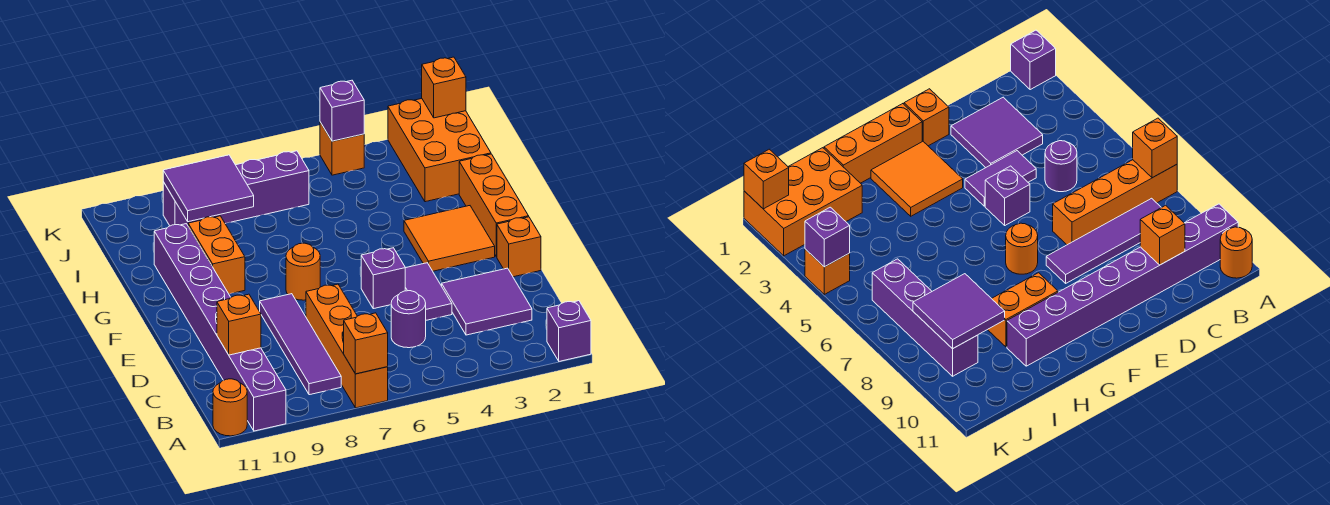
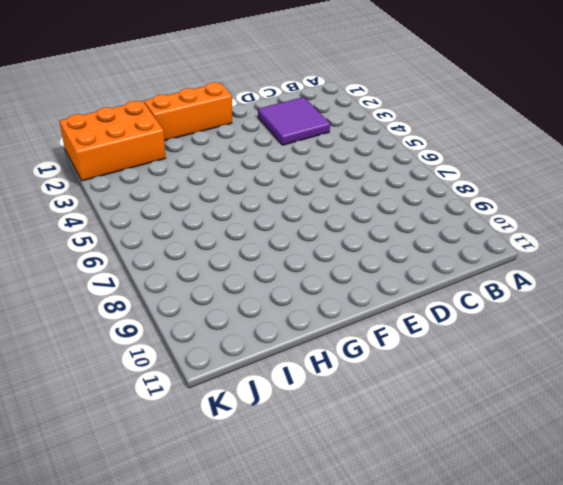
none -> purple 1x1 brick [547,301,591,361]
none -> orange 1x4 brick [306,284,388,408]
none -> purple 1x8 brick [154,224,286,431]

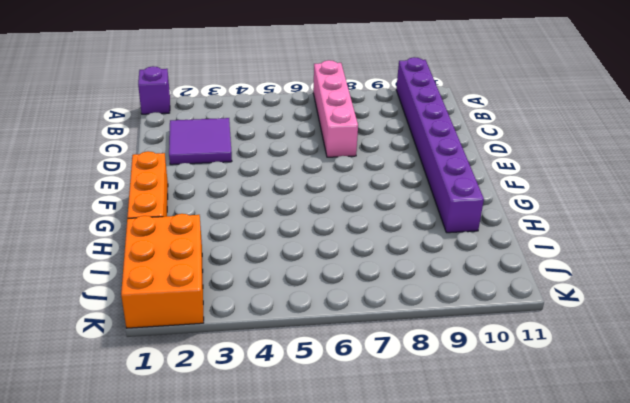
pink 1x4 brick [313,60,358,157] -> orange 1x4 brick [306,284,388,408]
none -> orange 1x1 round brick [213,379,247,436]
none -> purple 1x4 tile [260,294,341,395]
none -> purple 1x1 round brick [391,291,426,348]

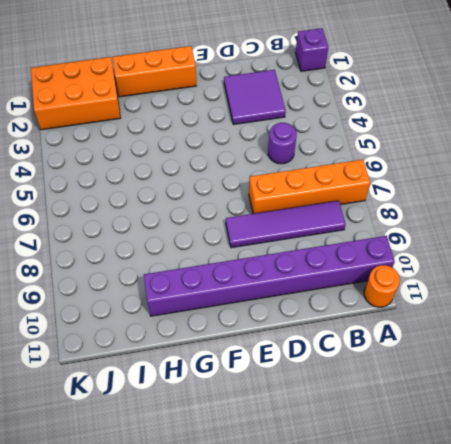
none -> purple 1x2 tile [405,263,452,320]
none -> orange 1x1 brick [497,217,541,277]
none -> purple 1x1 brick [361,248,405,309]

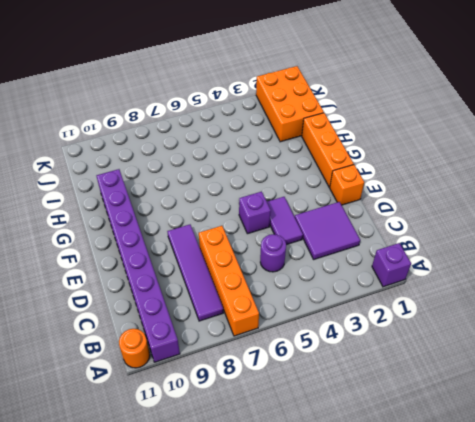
none -> orange 2x2 tile [404,206,495,271]
none -> orange 1x1 round brick [286,243,320,300]
none -> orange 1x2 brick [188,216,245,294]

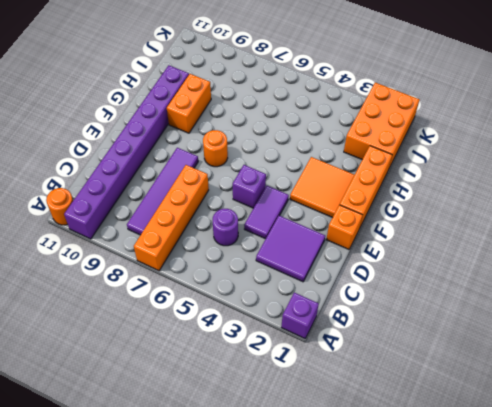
none -> purple 1x4 brick [163,151,309,226]
none -> orange 1x1 brick [320,122,364,175]
none -> orange 1x1 brick [344,313,388,374]

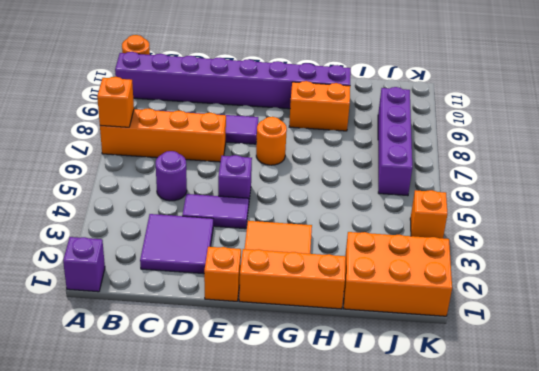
none -> orange 1x1 brick [217,294,261,355]
none -> purple 2x2 tile [163,155,254,222]
none -> orange 1x1 brick [422,57,466,118]

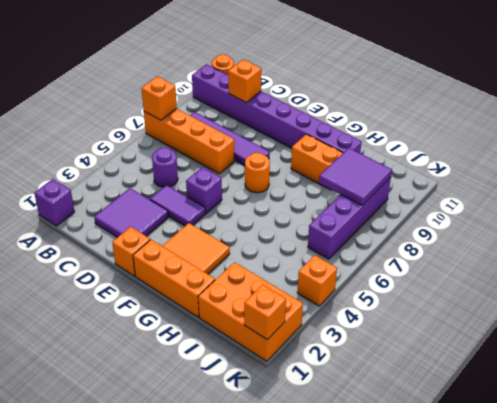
none -> purple 1x1 brick [320,80,364,141]

